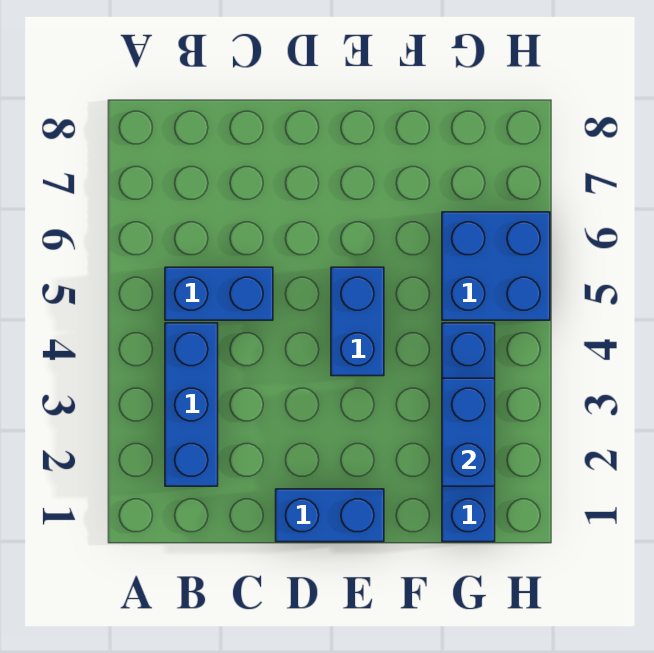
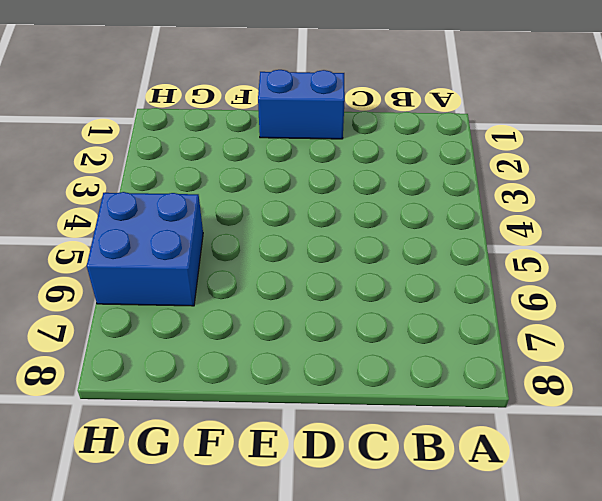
none -> blue 1x3 brick [165,323,218,486]
none -> blue 1x2 brick [165,267,273,320]

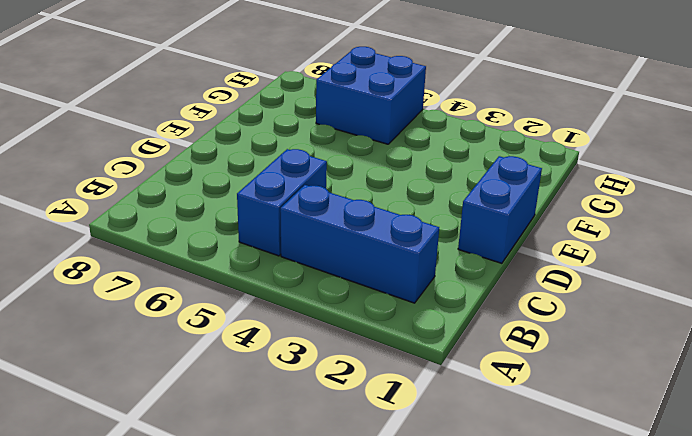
none -> blue 1x2 brick [331,267,384,376]
none -> blue 1x4 brick [442,323,495,542]

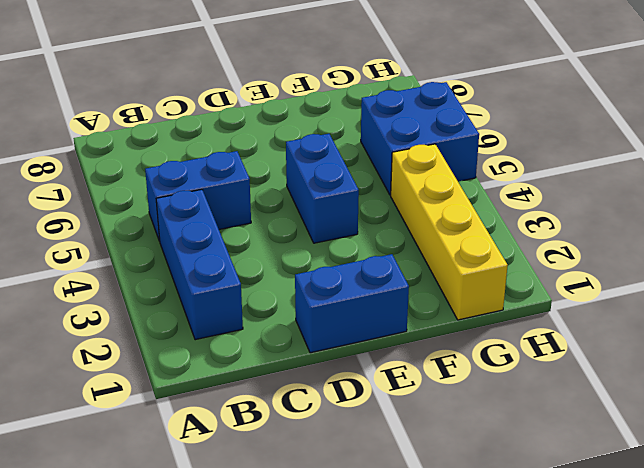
yellow 1x4 brick [391,144,508,320] -> blue 1x4 brick [442,323,495,542]
none -> blue 1x2 brick [442,378,495,486]

